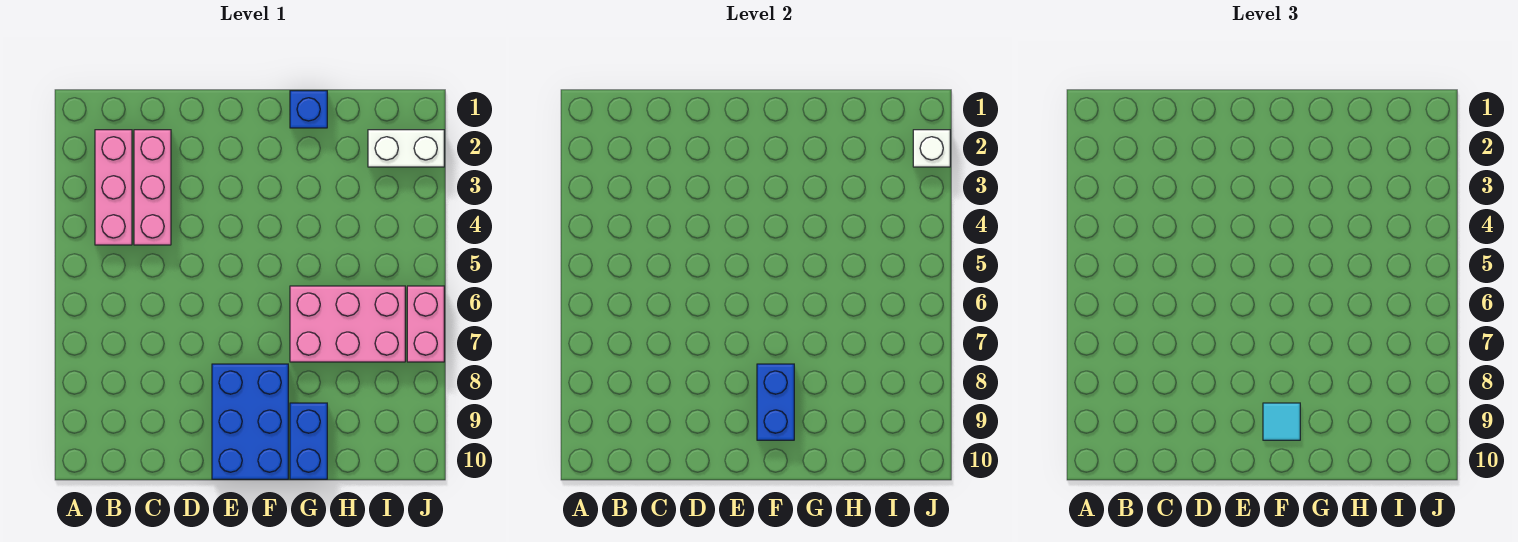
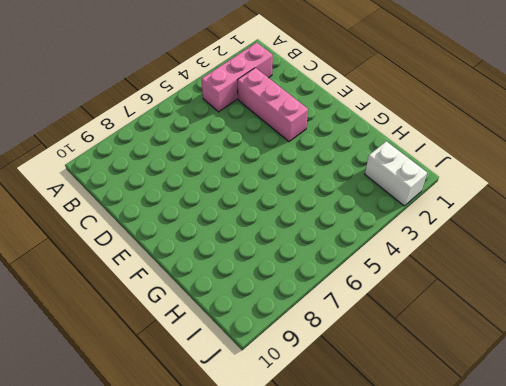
pink 1x3 brick [238,68,308,142] -> pink 1x3 brick turned to [134,130,171,245]
none -> blue 2x3 brick [212,364,288,479]
none -> blue 1x1 brick [290,91,327,128]

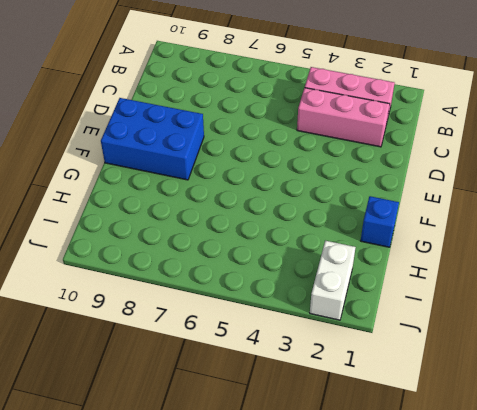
none -> pink 2x3 brick [290,286,405,362]
none -> blue 1x2 brick [290,403,327,479]

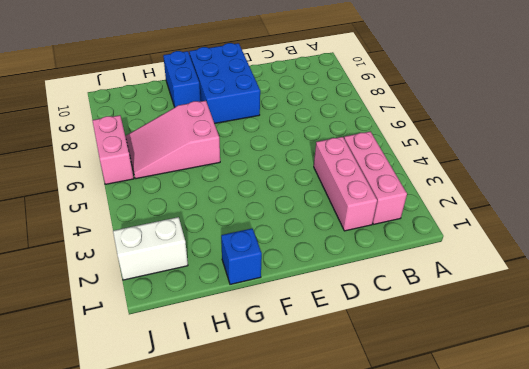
pink 2x3 slope [126,101,220,179] -> pink 2x3 brick [290,286,405,362]
none -> blue 1x2 brick [757,364,794,440]
none -> white 1x1 brick [913,130,950,167]

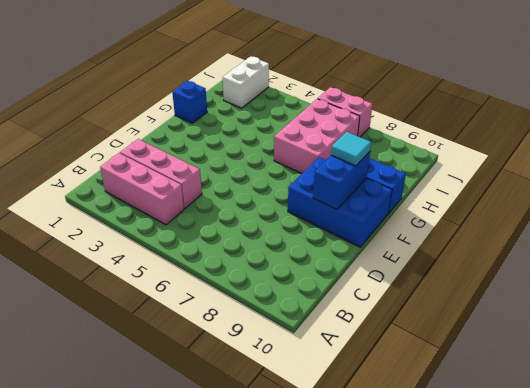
blue 1x2 brick [313,152,370,209] -> blue 1x2 brick turned to [757,364,794,440]
none -> white 1x1 brick [913,130,950,167]

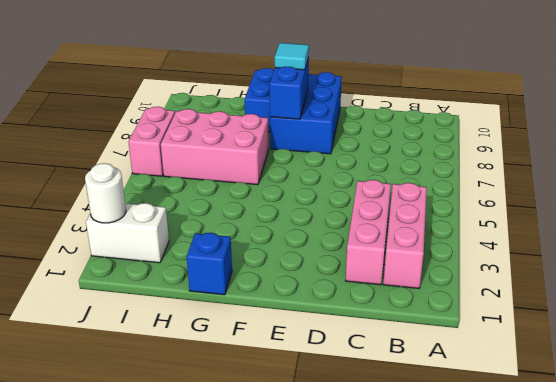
white 1x1 round brick [85,163,126,223] -> white 1x1 brick [913,130,950,167]

